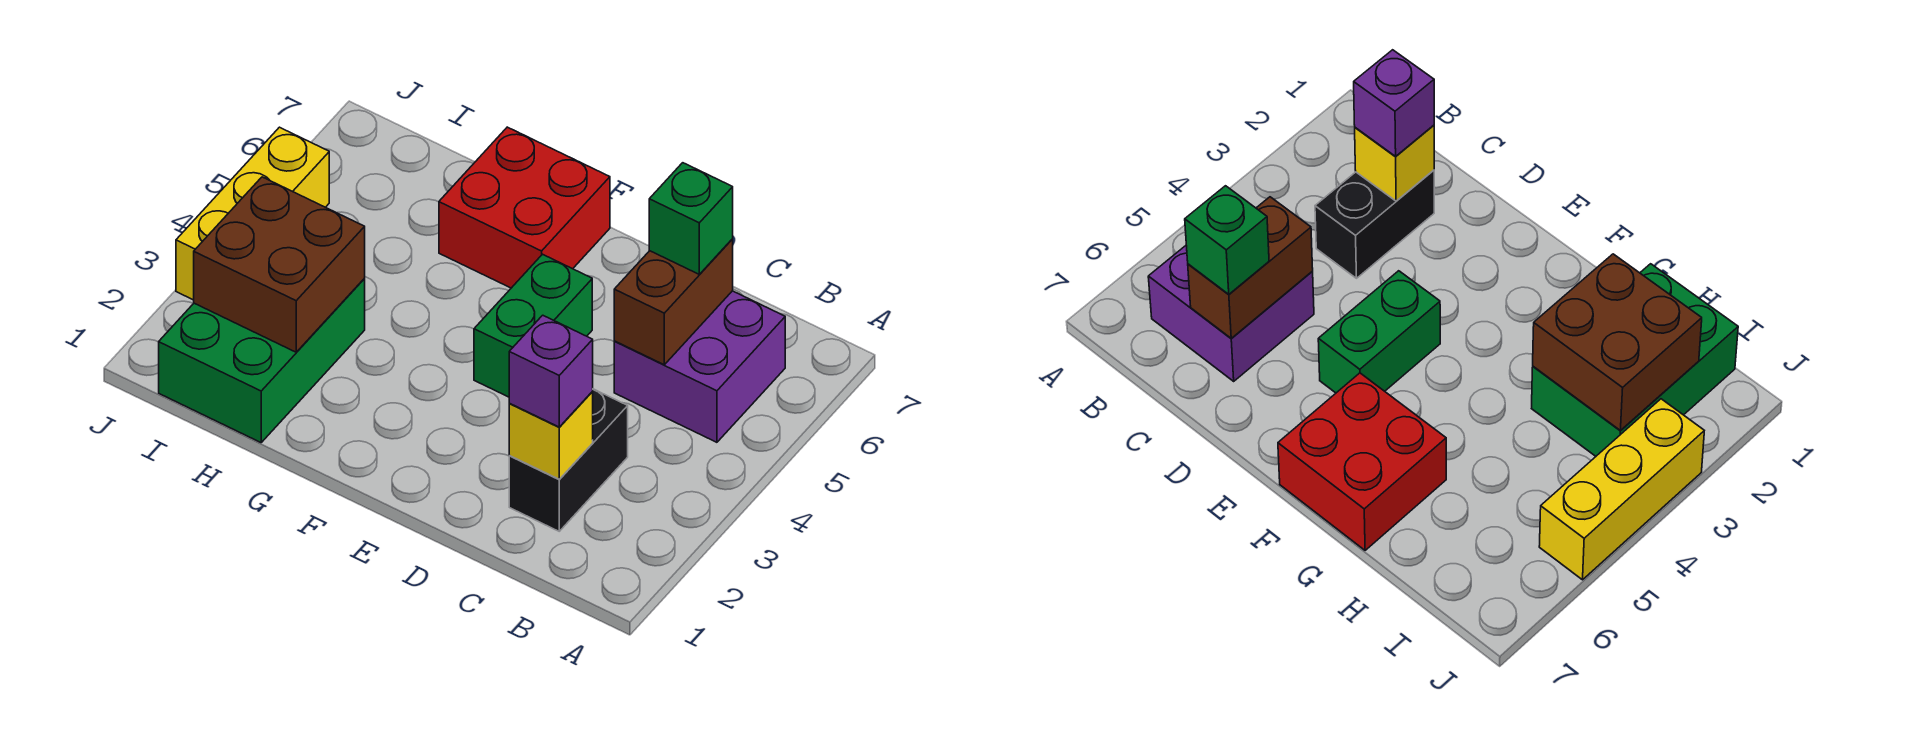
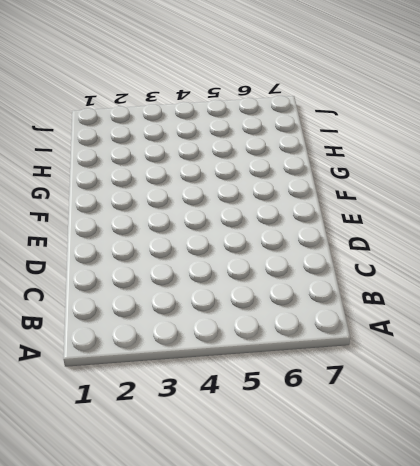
none -> purple 2x2 brick [614,291,785,442]
none -> black 1x2 brick [509,389,628,531]

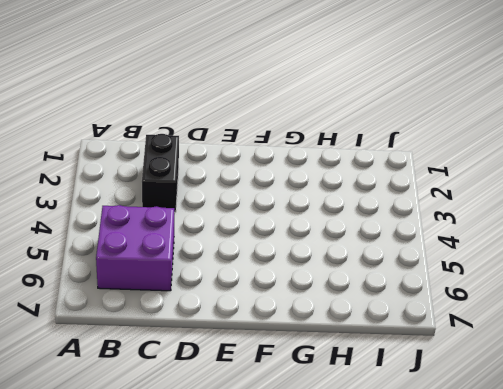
none -> green 1x2 brick [474,254,592,397]
none -> red 2x2 brick [439,127,610,288]

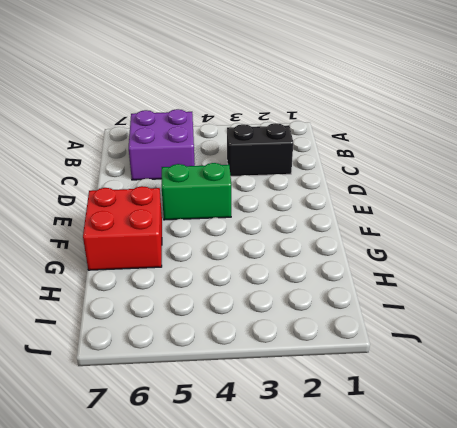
none -> green 2x3 brick [159,279,365,443]
none -> yellow 1x3 brick [176,127,329,300]

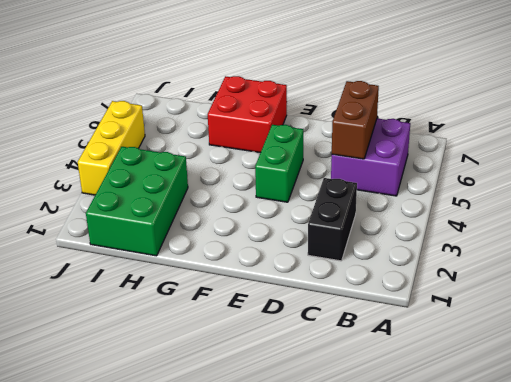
none -> yellow 1x1 brick [509,392,593,479]
none -> brown 2x2 brick [194,177,365,352]

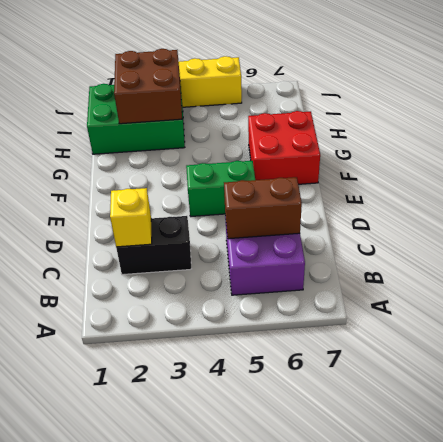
none -> purple 1x1 brick [509,315,593,427]
none -> green 1x1 brick [649,163,733,275]

